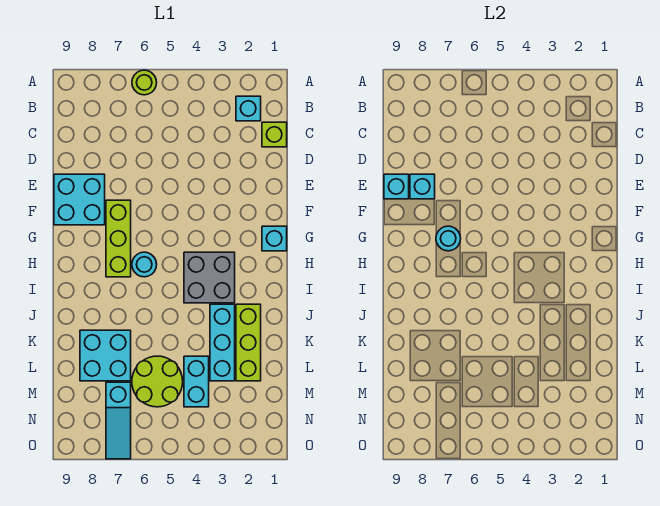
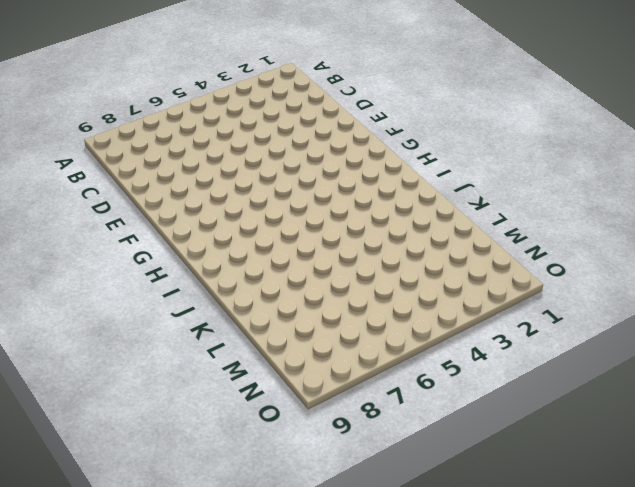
none -> lime 1x1 round brick [132,70,157,95]
none -> cyan 1x1 brick [236,96,261,121]
none -> lime 1x1 brick [262,122,287,147]

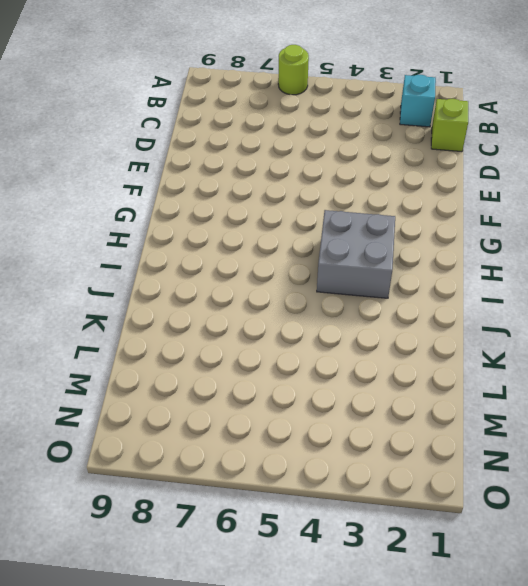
none -> cyan 2x2 brick [54,174,105,225]
none -> lime 1x3 brick [106,200,131,277]
none -> cyan 1x1 brick [262,226,287,251]

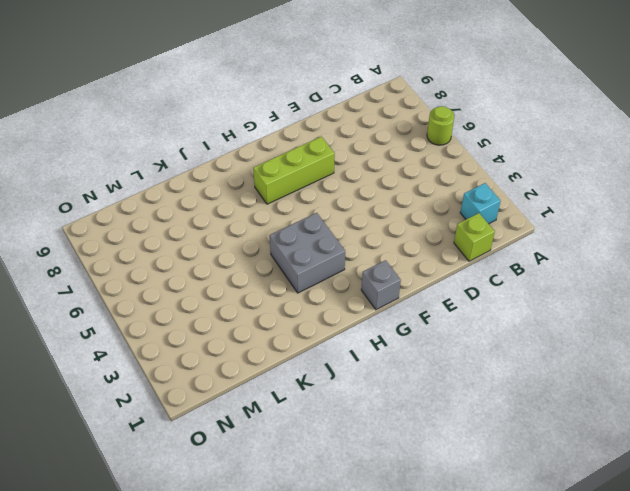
grey 1x1 brick [361,260,401,310] -> cyan 1x1 brick [262,226,287,251]
none -> cyan 2x2 brick [54,174,105,225]
none -> cyan 1x1 round brick [132,252,157,277]
none -> lime 1x3 brick [236,304,261,381]

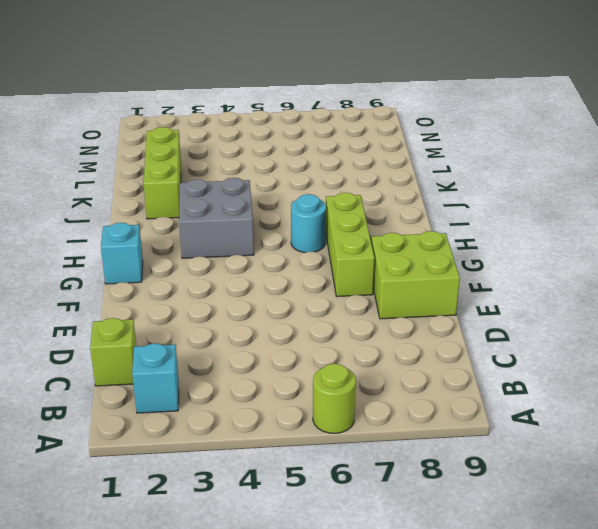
lime 2x2 brick [371,231,460,319] -> cyan 2x2 brick [54,174,105,225]
none -> cyan 1x3 brick [210,304,235,381]
none -> cyan 2x2 brick [80,330,131,381]
none -> cyan 1x2 brick [184,356,209,407]

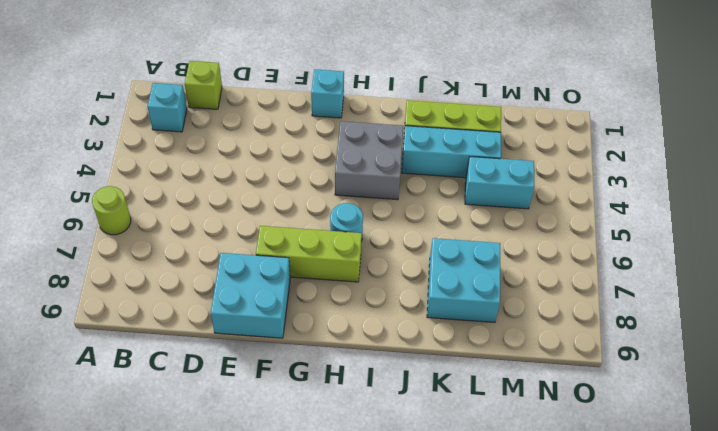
none -> lime 2x2 round brick [132,356,183,407]
none -> cyan 1x3 slope [106,382,131,459]
none -> cyan 1x1 brick [410,174,435,199]

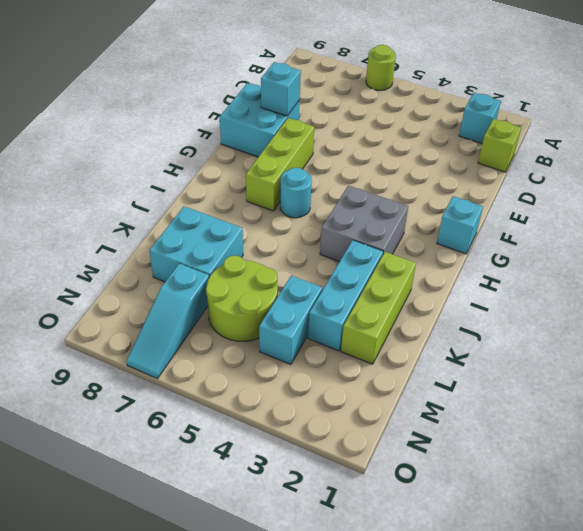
none -> cyan 1x1 brick [384,174,409,199]
none -> cyan 1x1 round brick [436,226,461,251]

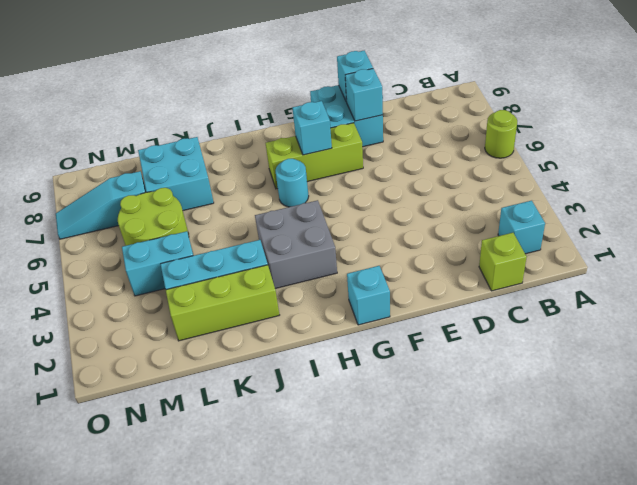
cyan 1x1 brick [293,101,332,155] -> cyan 1x1 round brick [436,226,461,251]

